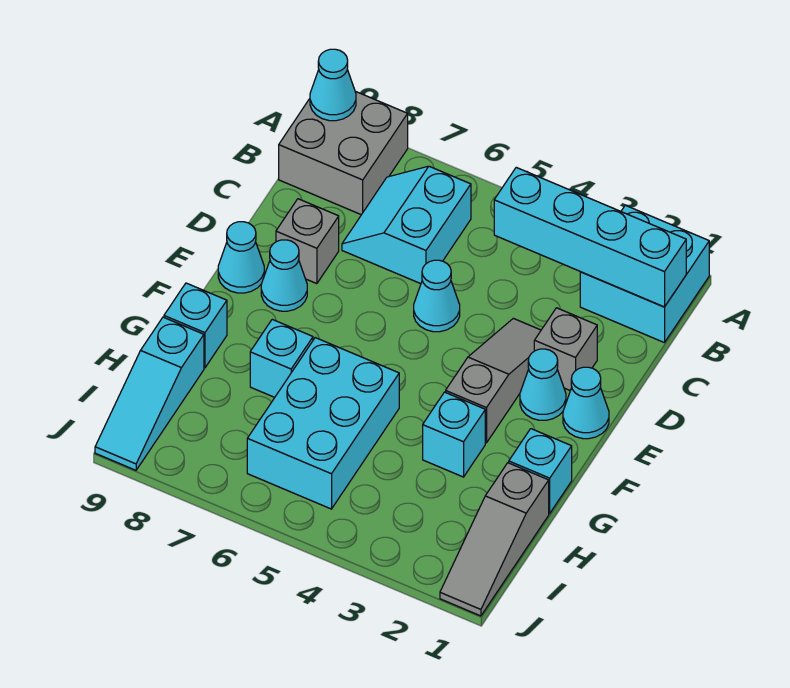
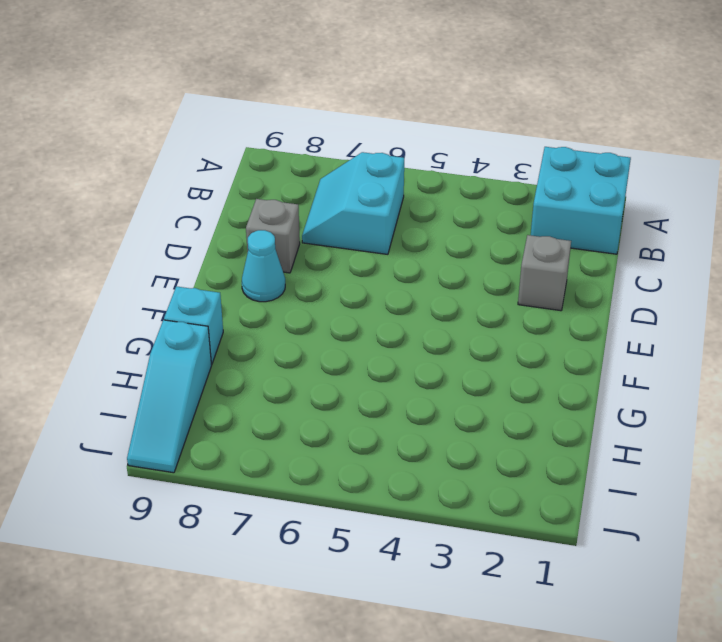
none -> grey 2x2 brick [279,92,408,215]
none -> grey 1x3 slope [446,318,541,443]
none -> cyan 1x1 cone [414,260,460,332]

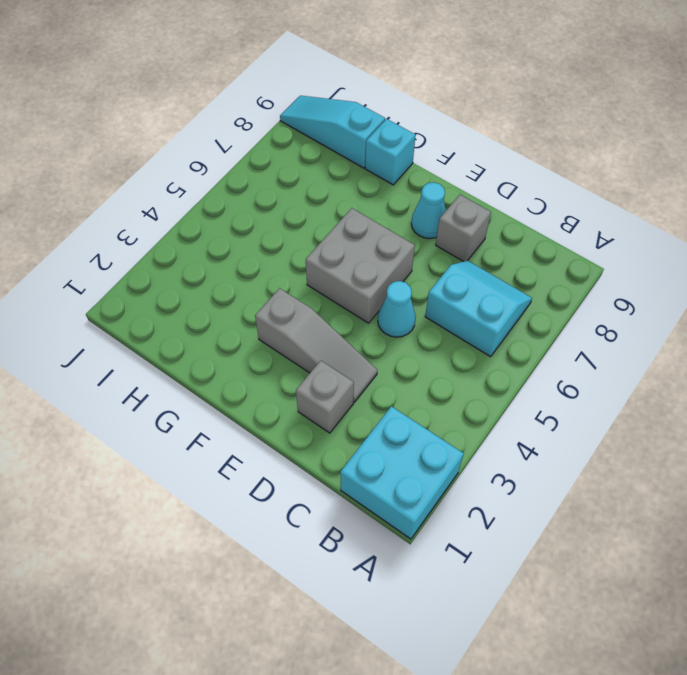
grey 2x2 brick [306,208,415,323] -> grey 2x2 brick moved to [279,92,408,215]
none -> cyan 1x1 cone [563,367,609,439]
none -> cyan 1x1 cone [520,349,566,420]
none -> cyan 1x1 cone [218,222,264,293]

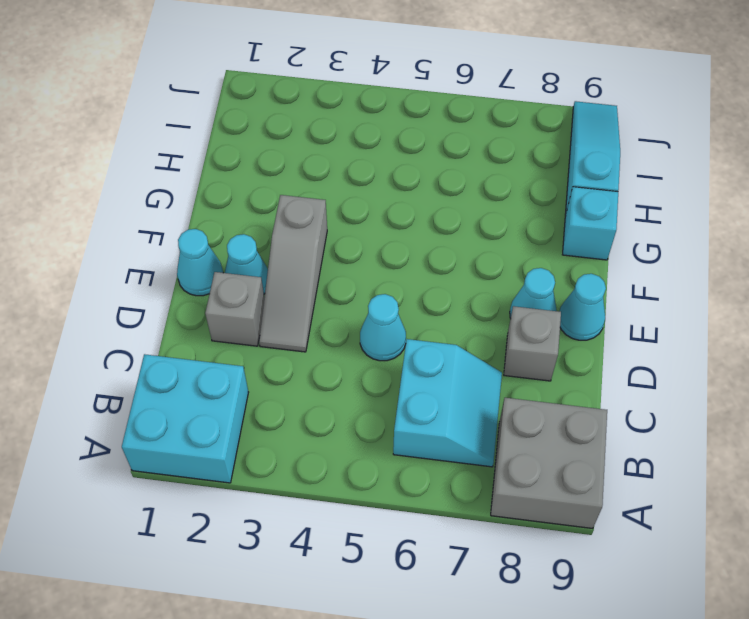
none -> cyan 1x1 brick [509,429,572,513]
none -> cyan 1x1 brick [423,392,485,477]
none -> cyan 2x3 brick [247,338,399,509]

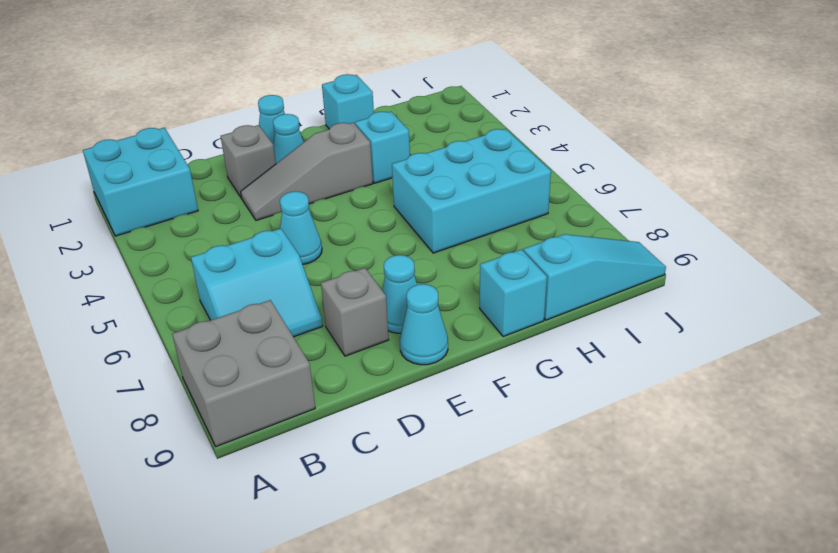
none -> cyan 1x1 brick [250,319,313,397]
none -> grey 1x3 slope [440,463,549,616]
none -> cyan 1x1 cone [310,49,356,121]

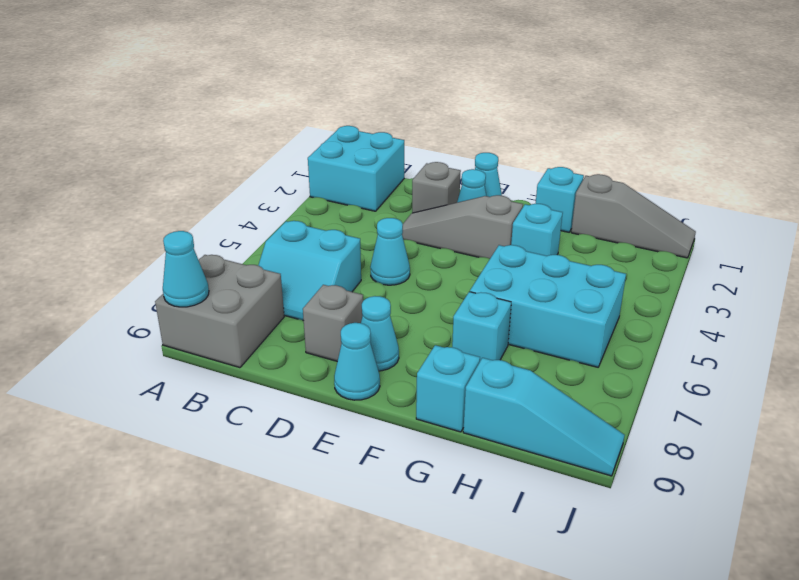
none -> cyan 1x4 brick [494,167,686,307]

